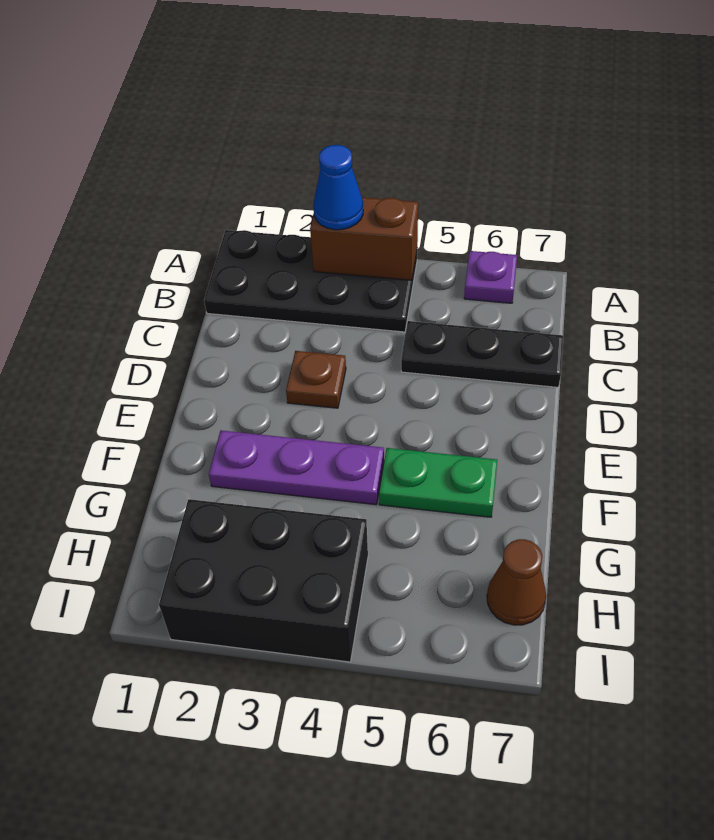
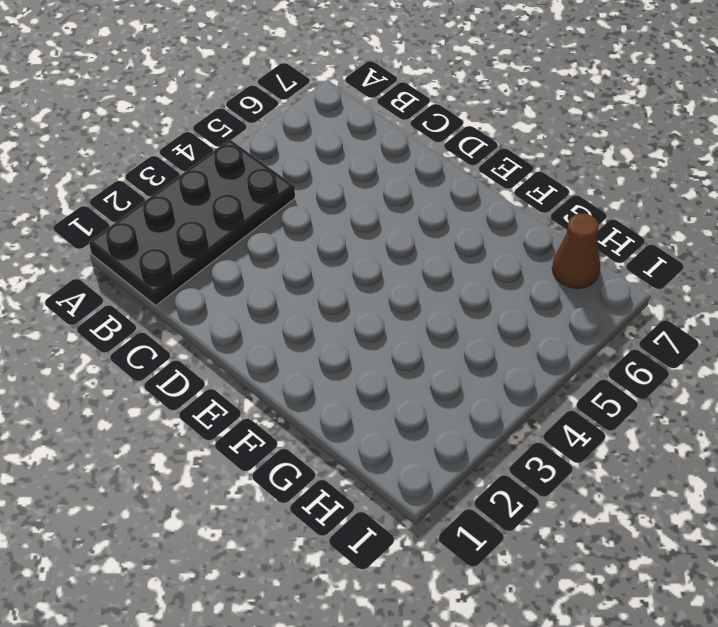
none -> purple 1x1 plate [464,251,517,303]
none -> black 1x3 plate [401,321,563,387]

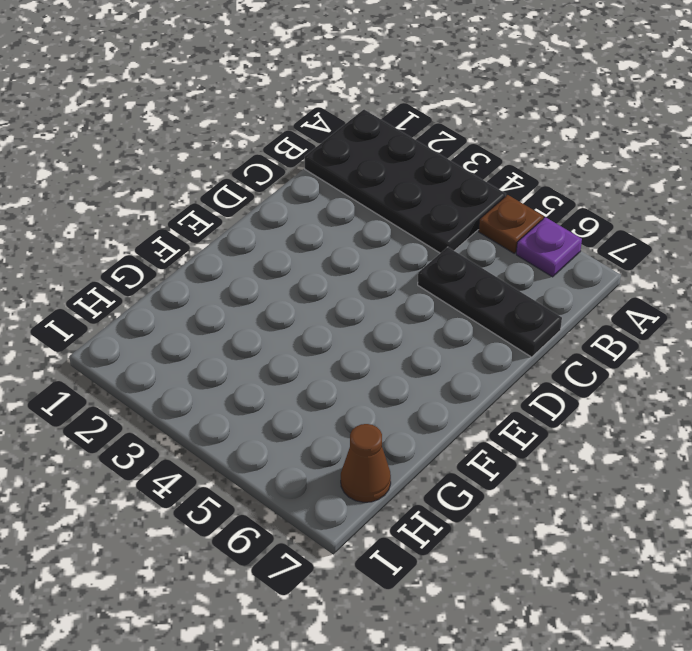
brown 1x1 plate [479,195,544,253] -> brown 1x1 plate moved to [286,351,346,408]
none -> purple 1x3 plate [209,431,384,505]
none -> green 1x2 plate [379,448,497,517]

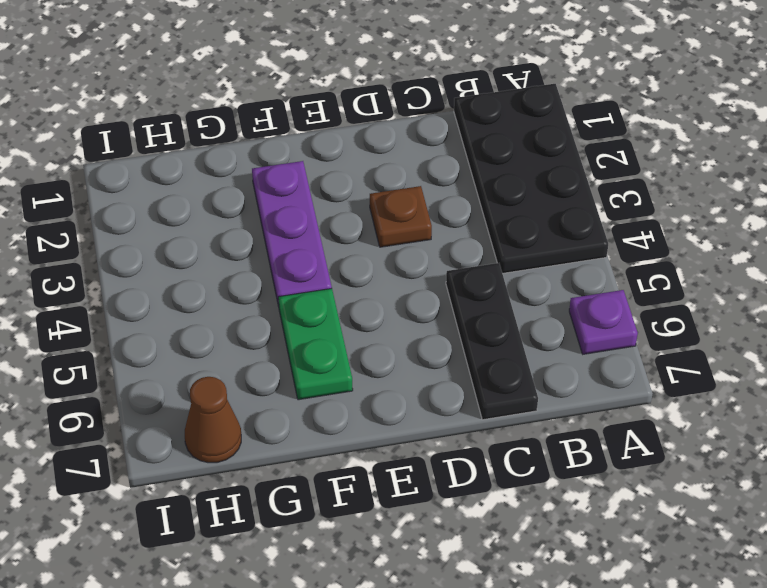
none -> black 2x3 brick [159,499,368,662]
none -> brown 1x2 brick [310,197,418,280]

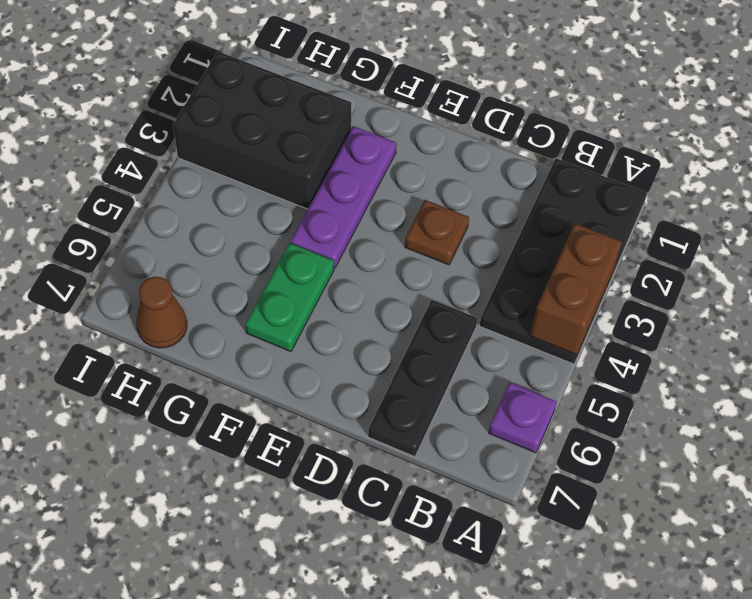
black 2x3 brick [173,52,351,209] -> black 2x3 brick turned to [159,499,368,662]
none -> blue 1x1 cone [314,145,363,230]

